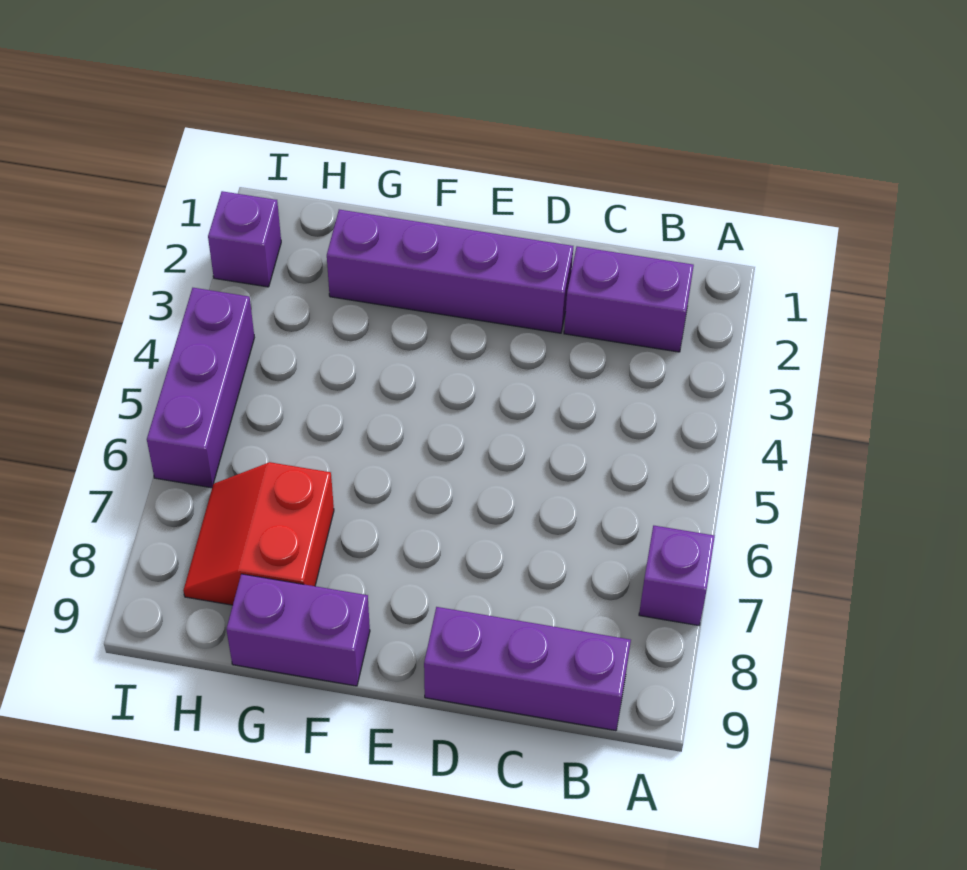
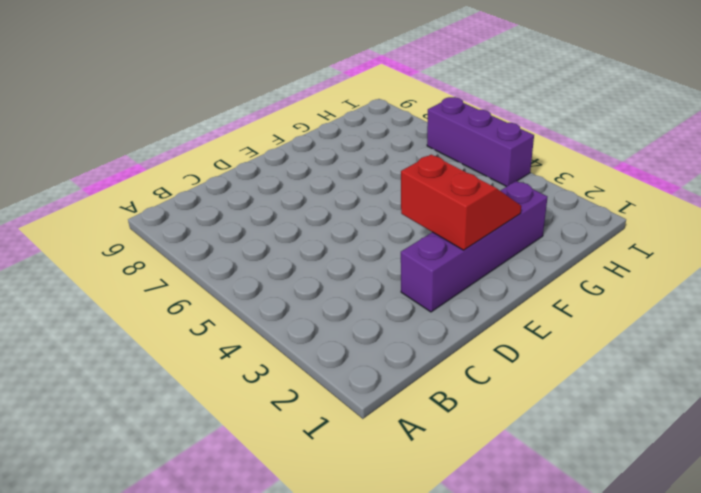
red 2x2 slope [401,155,521,250] -> red 2x2 slope moved to [183,462,334,605]
none -> purple 1x1 brick [639,526,715,626]
none -> purple 1x2 brick [564,246,694,352]

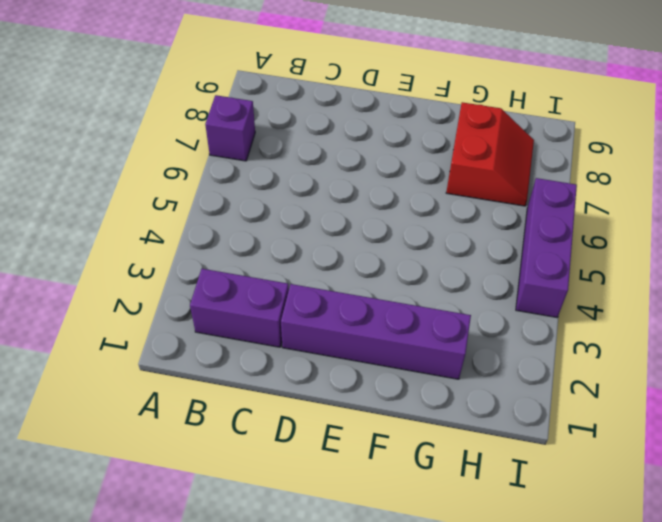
none -> purple 1x3 brick [424,607,631,731]
none -> purple 1x2 brick [226,574,370,686]

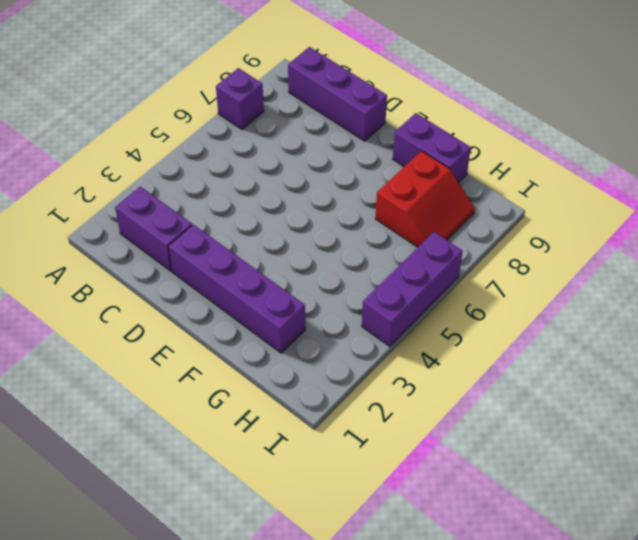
none -> purple 1x1 brick [208,191,281,287]

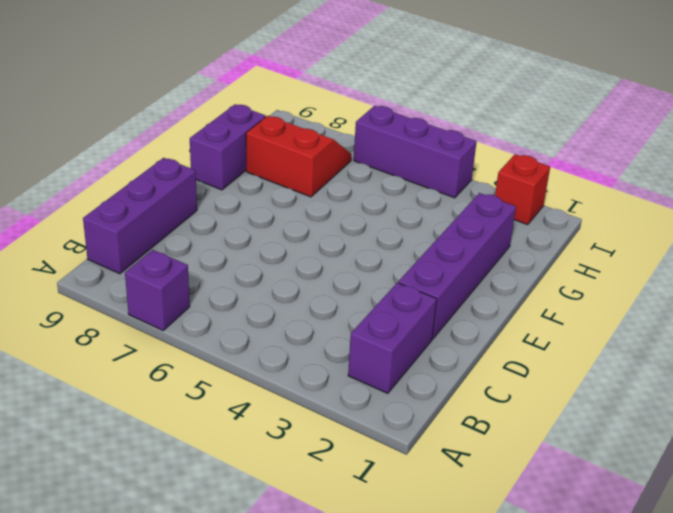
red 1x1 brick [495,154,550,225] -> purple 1x1 brick [208,191,281,287]

